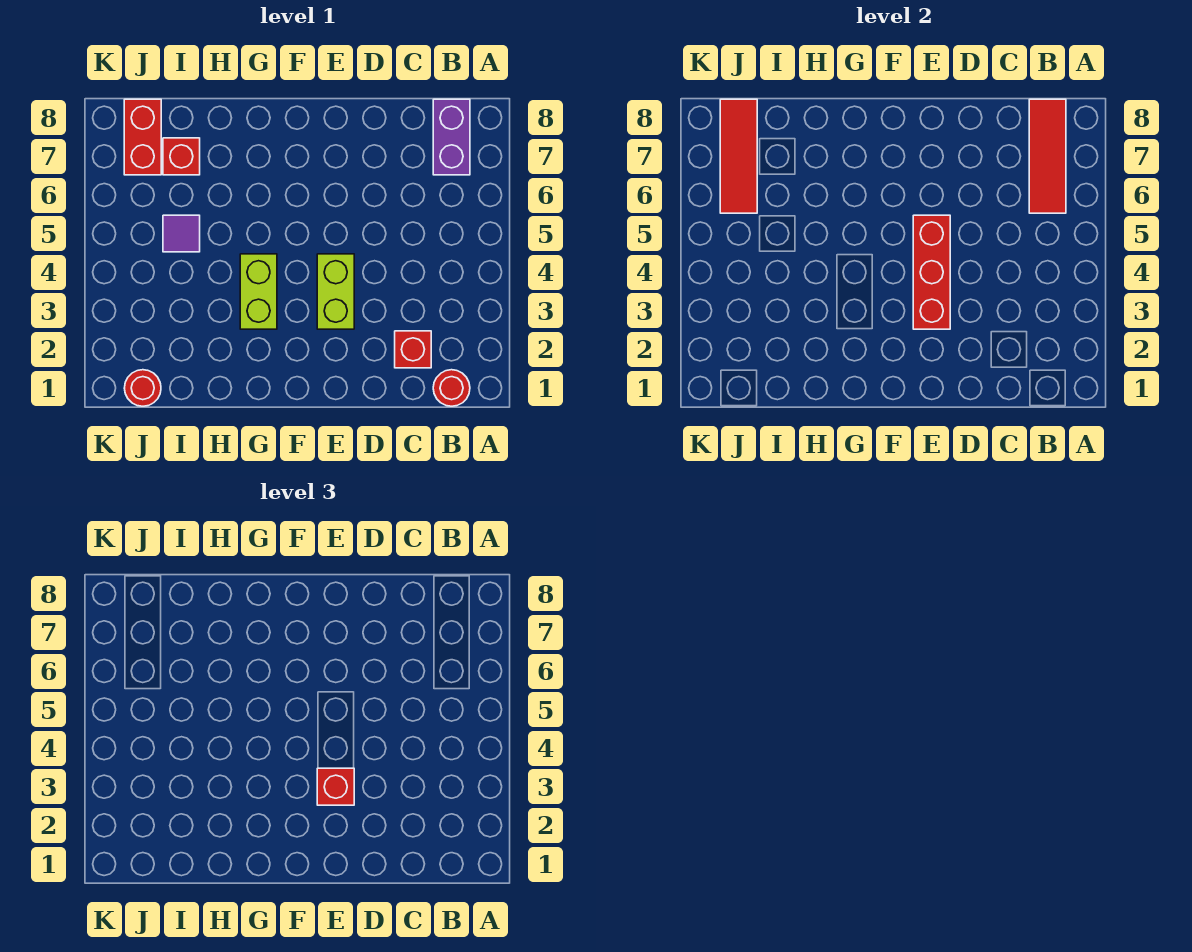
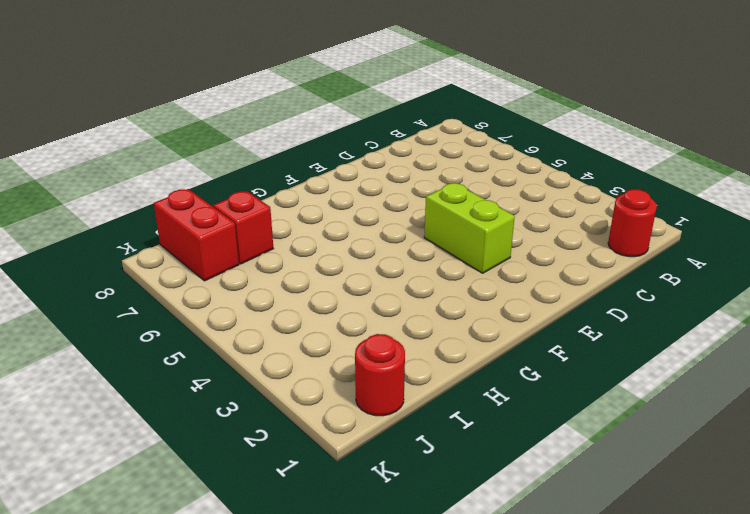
none -> purple 1x2 brick [433,99,470,175]
none -> red 1x1 brick [395,331,431,368]
none -> lime 1x2 brick [240,254,277,329]

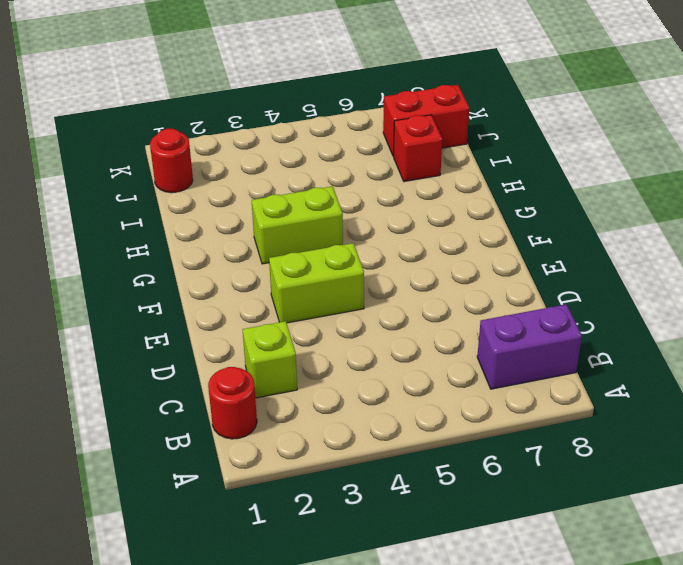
lime 1x1 brick [242,321,297,398] -> red 1x1 brick [395,331,431,368]
none -> purple 1x1 tile [163,215,200,252]
none -> red 1x3 tile [1029,99,1066,213]
none -> red 1x3 brick [913,215,950,329]

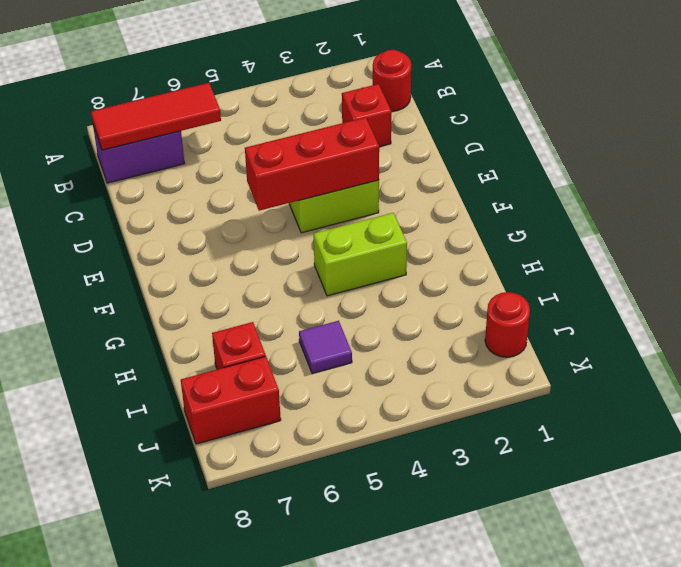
none -> red 1x3 tile [720,99,757,213]
none -> red 1x1 brick [317,768,354,805]

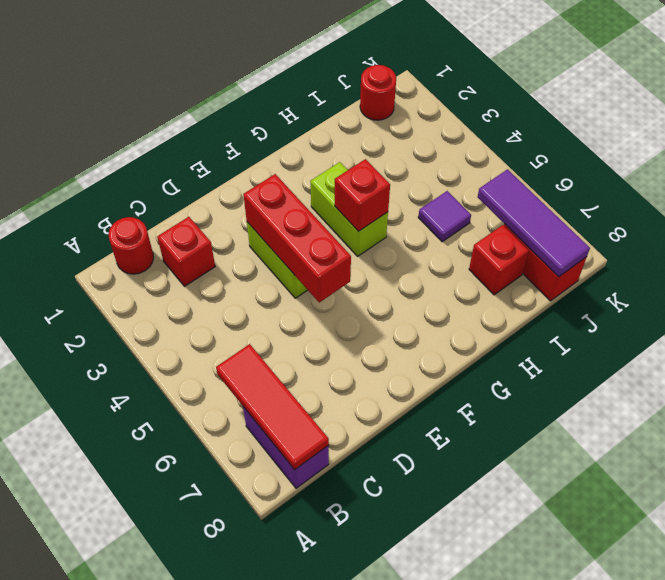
red 1x1 brick [335,159,390,231] -> red 1x1 brick moved to [317,768,354,805]
purple 1x3 tile [478,169,590,277] -> red 1x3 tile [720,99,757,213]

